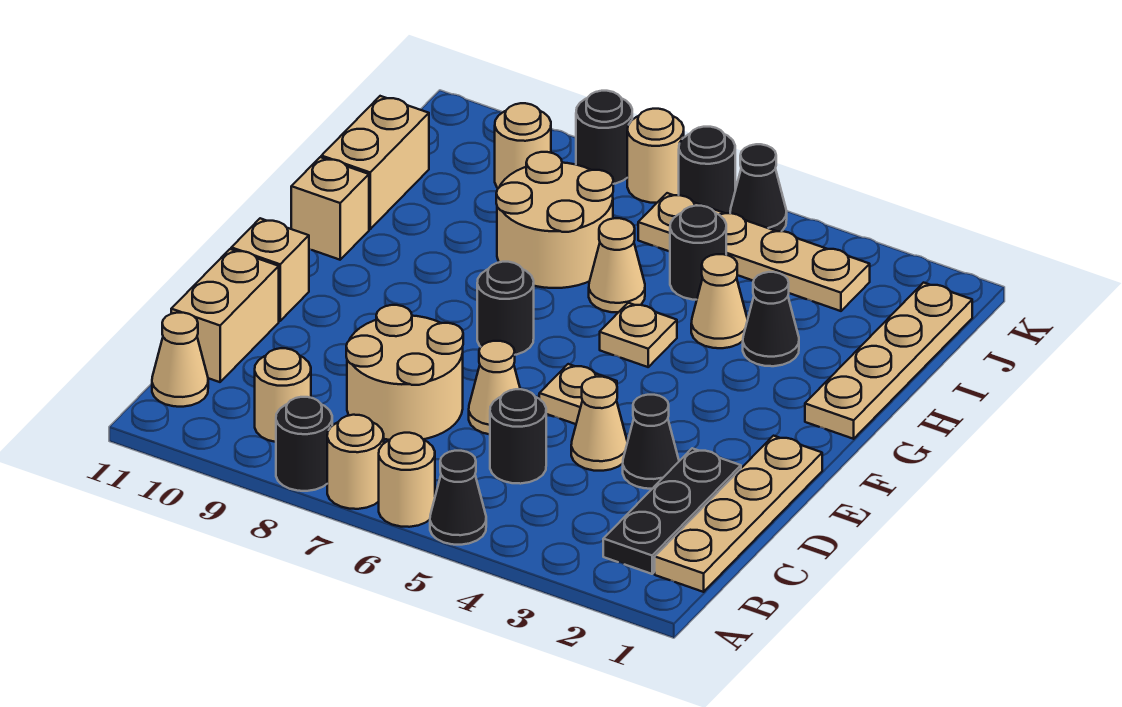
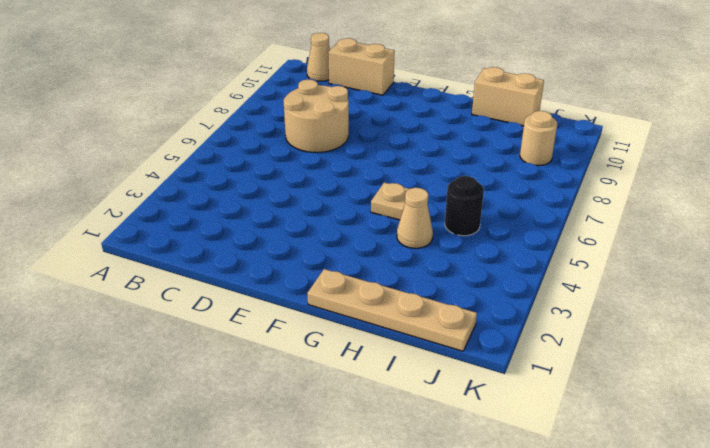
none -> black 1x1 cone [430,451,486,545]
none -> tan 1x1 round brick [379,433,435,527]
none -> tan 1x1 round brick [327,415,384,509]
none -> black 1x1 round brick [276,397,332,491]

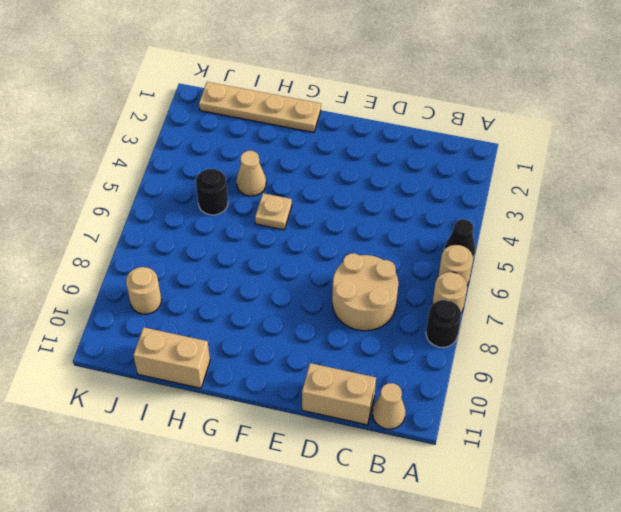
none -> tan 1x4 plate [655,436,822,592]
none -> black 1x3 plate [603,448,741,574]
none -> tan 1x1 round brick [255,348,311,442]
none -> black 1x1 round brick [490,389,546,484]

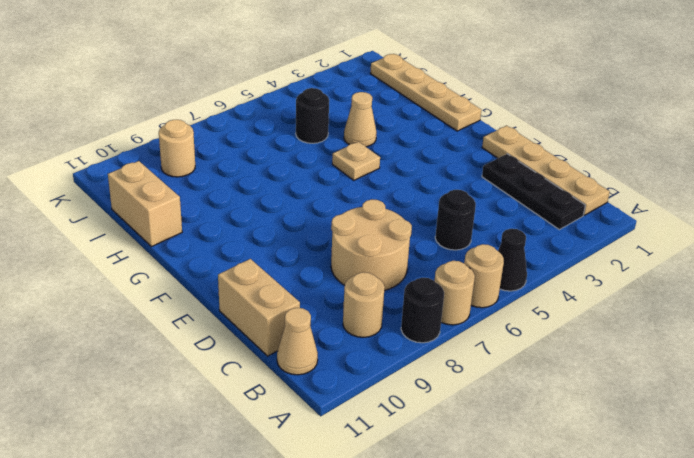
none -> black 1x1 cone [623,395,679,489]
none -> tan 1x1 cone [571,377,627,471]
none -> tan 1x1 cone [469,341,520,434]
none -> tan 1x1 plate [539,364,617,424]

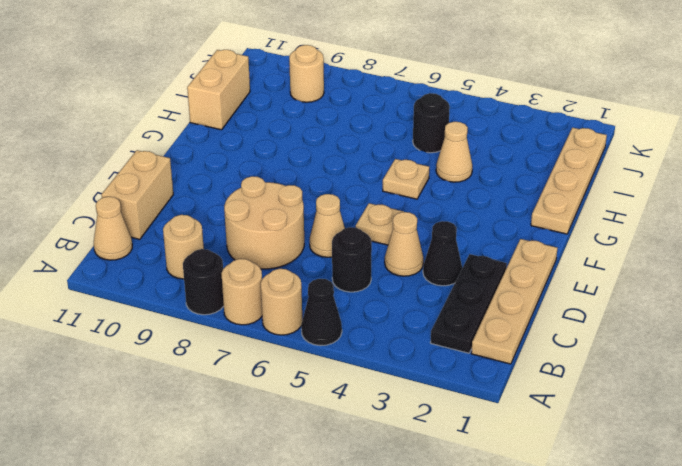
none -> tan 1x1 brick [231,218,309,321]
none -> black 1x1 round brick [477,262,534,355]
none -> tan 1x1 brick [291,157,369,260]
none -> black 1x1 cone [743,272,799,366]

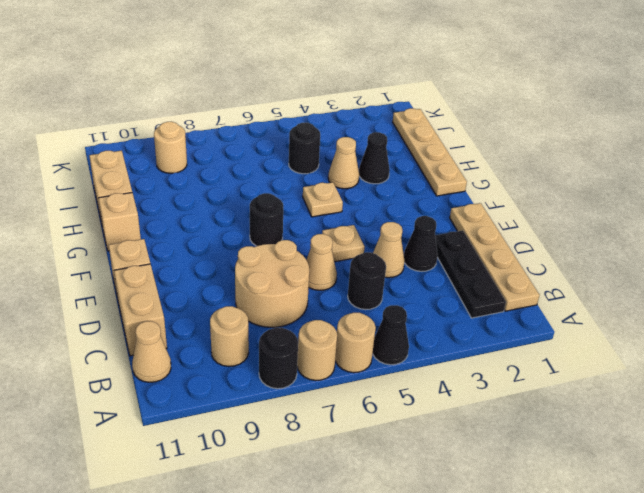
none -> tan 1x1 cone [589,218,645,312]
none -> tan 2x2 round brick [496,152,613,288]
none -> tan 1x4 plate [638,193,870,311]
none -> black 1x1 cone [730,144,787,231]

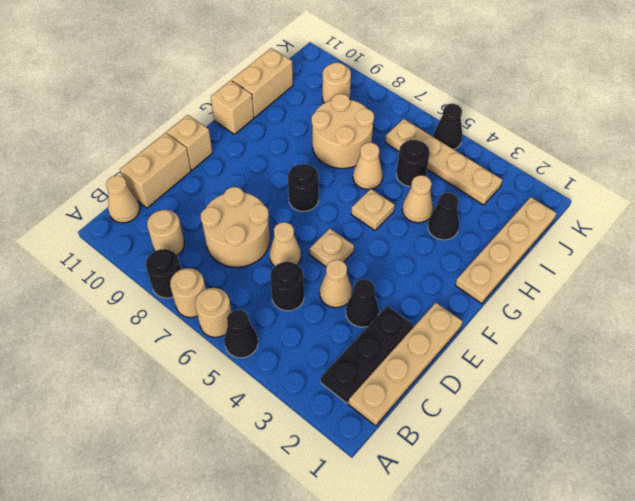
none -> black 1x1 round brick [679,127,735,213]
none -> tan 1x1 round brick [627,109,684,203]
none -> black 1x1 round brick [576,91,632,184]

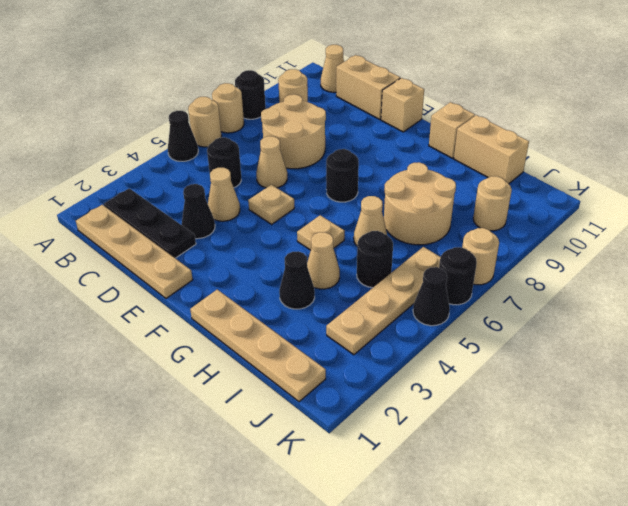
none -> black 1x1 round brick [576,91,632,184]

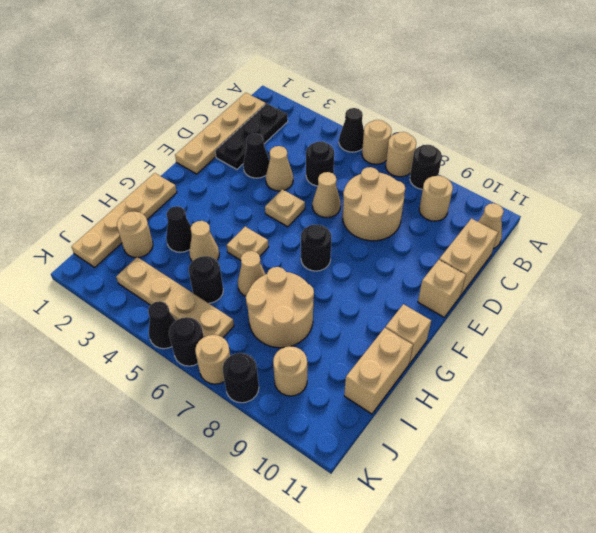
tan 1x1 round brick [117,212,153,257] -> none

